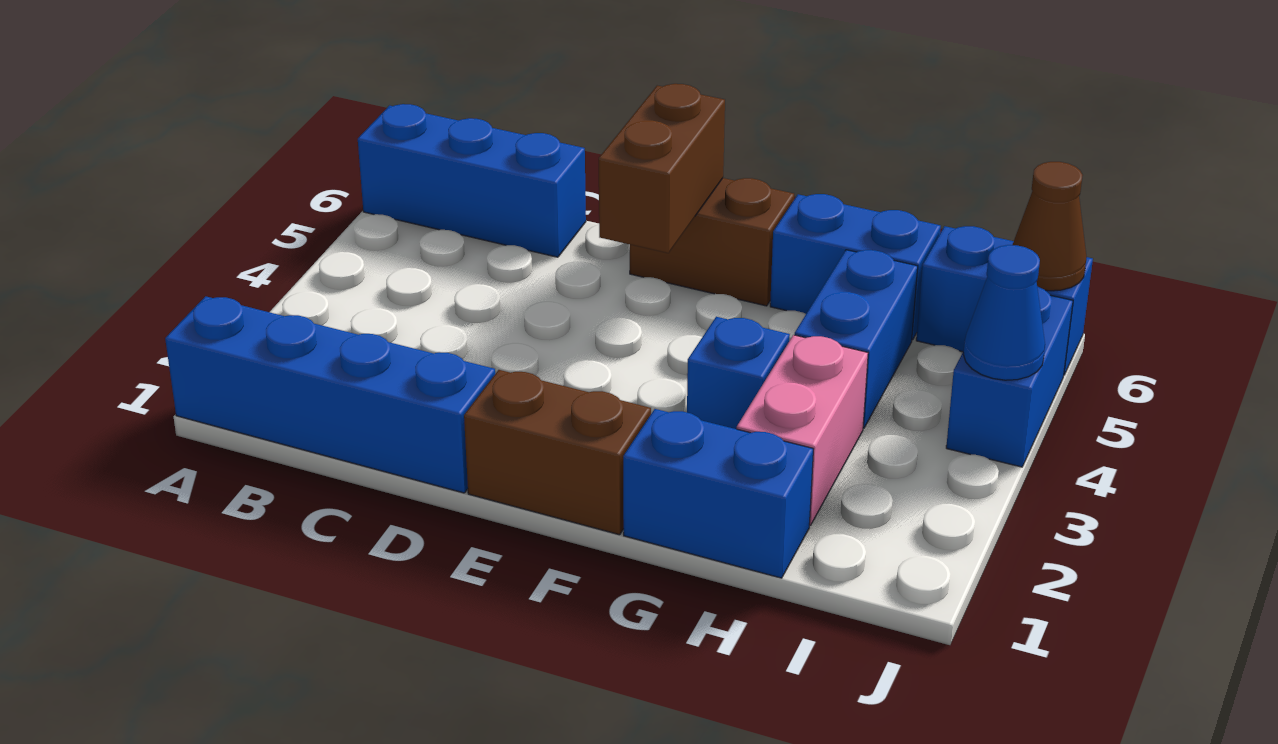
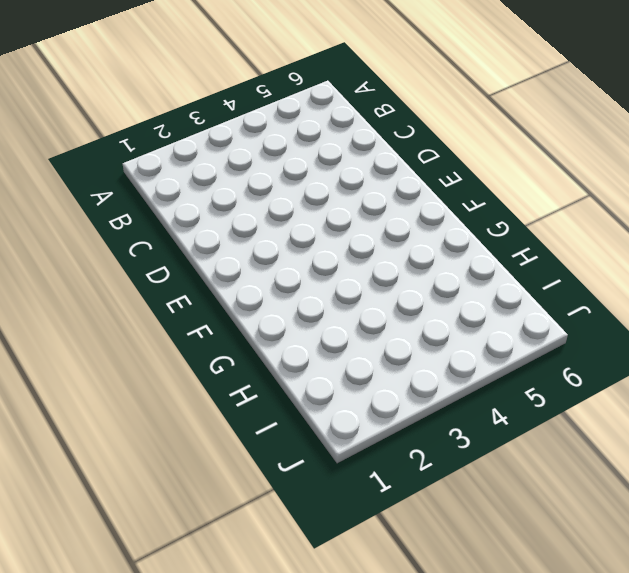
none -> blue 1x4 brick [165,296,495,493]
none -> blue 1x3 brick [358,104,586,257]
none -> brown 1x2 brick [464,370,651,535]

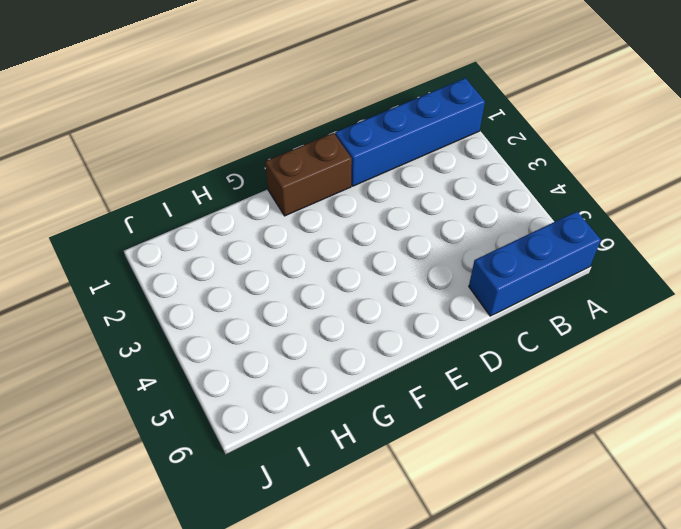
none -> brown 1x2 brick [630,178,794,306]
none -> blue 1x2 brick [623,409,813,578]
none -> blue 1x1 brick [687,317,790,429]

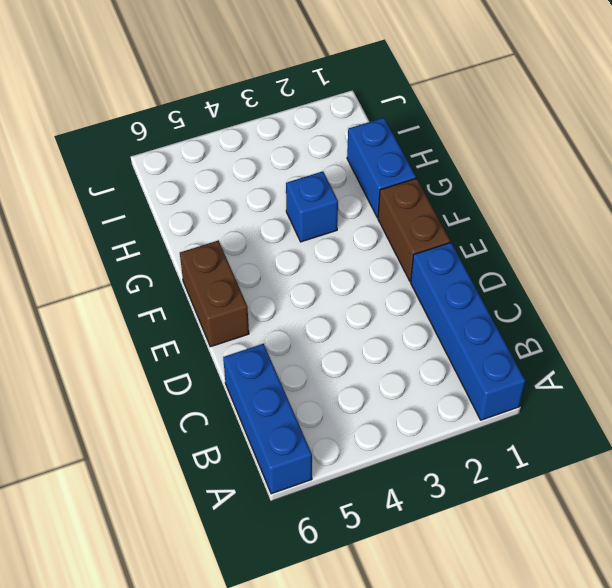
none -> blue 1x2 brick [770,194,941,340]
none -> pink 1x2 brick [737,335,868,526]
none -> blue 1x2 brick [795,250,918,428]

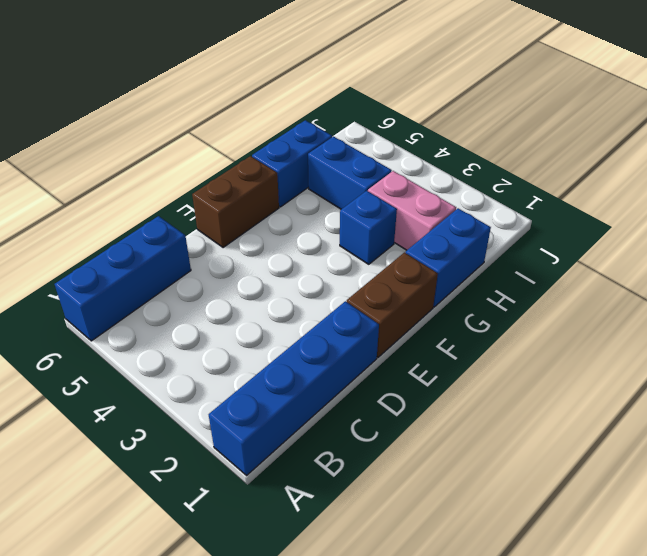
none -> blue 1x2 brick [916,226,1093,375]
none -> blue 1x2 brick [946,287,1073,467]
none -> brown 1x2 brick [599,84,725,253]

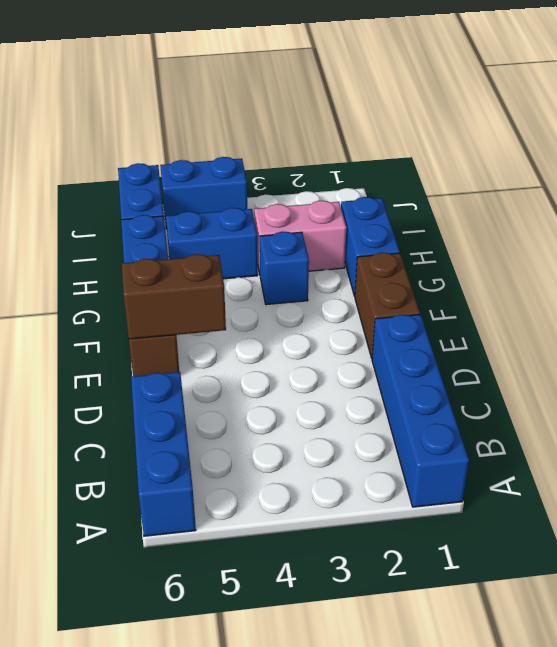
none -> blue 1x1 cone [964,245,1045,380]
none -> brown 1x1 cone [1013,162,1087,291]

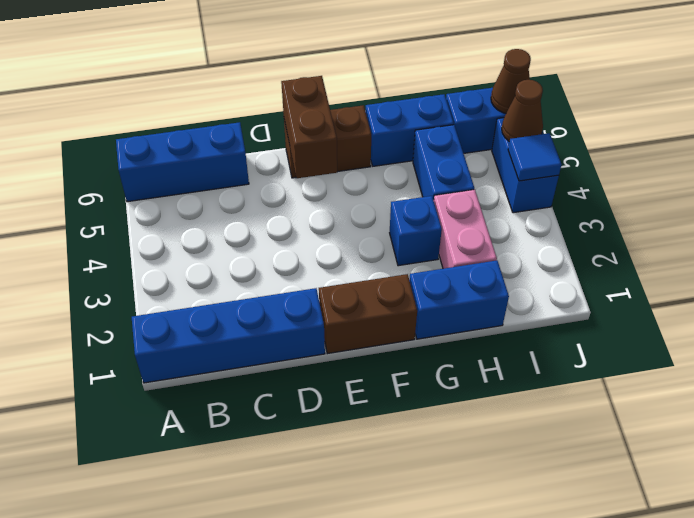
blue 1x1 tile [508,133,562,181] -> blue 1x1 cone [964,245,1045,380]
brown 1x1 cone [502,80,543,141] -> none

